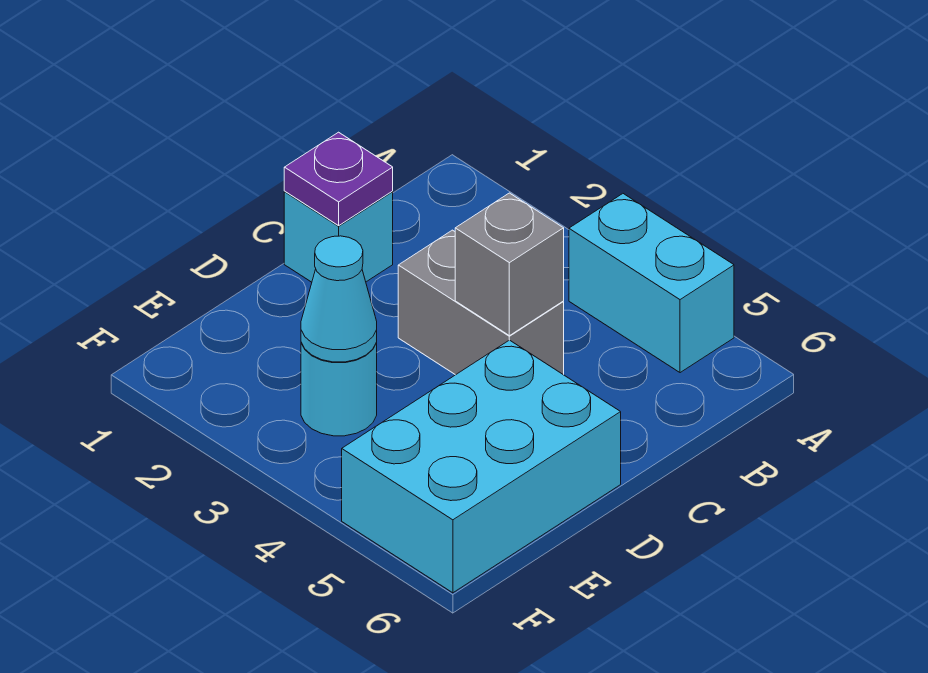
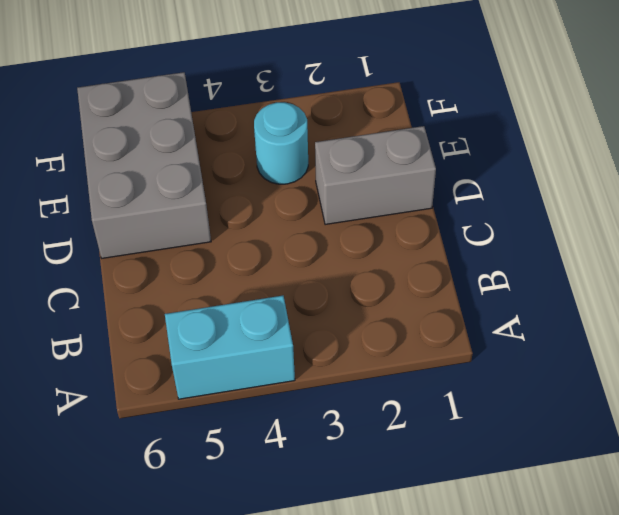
grey 1x2 brick [315,126,436,225] -> grey 1x2 brick moved to [398,230,564,375]
grey 2x3 brick [77,72,211,258] -> cyan 2x3 brick [342,340,621,593]
none -> cyan 1x1 brick [284,191,393,282]
none -> purple 1x1 plate [284,132,393,226]

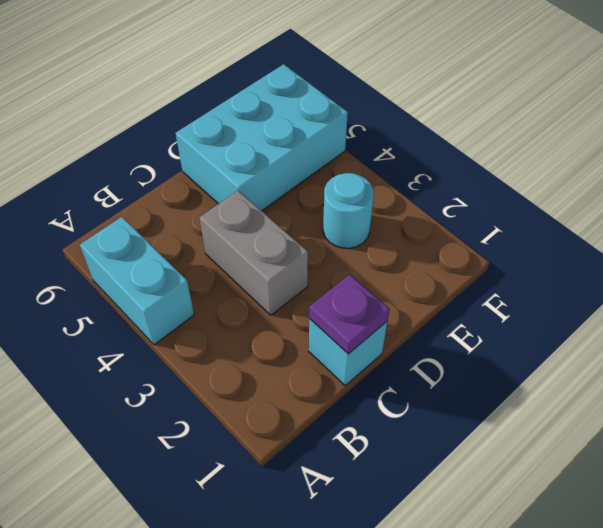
none -> grey 1x1 brick [455,193,564,336]
none -> cyan 1x1 cone [301,236,377,362]

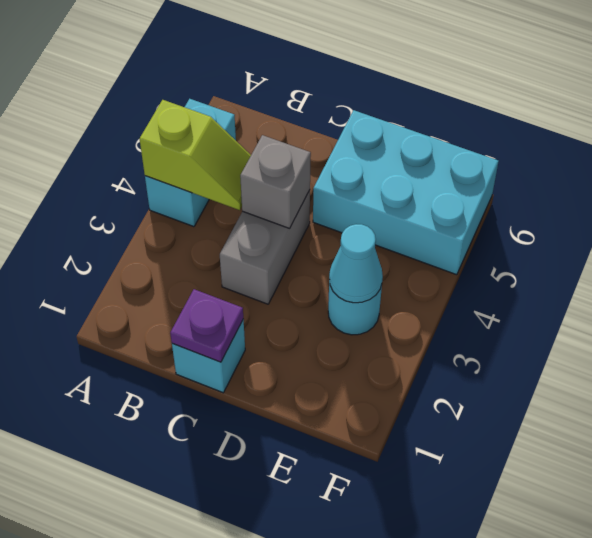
lime 1x2 slope [140,100,251,210] -> none

